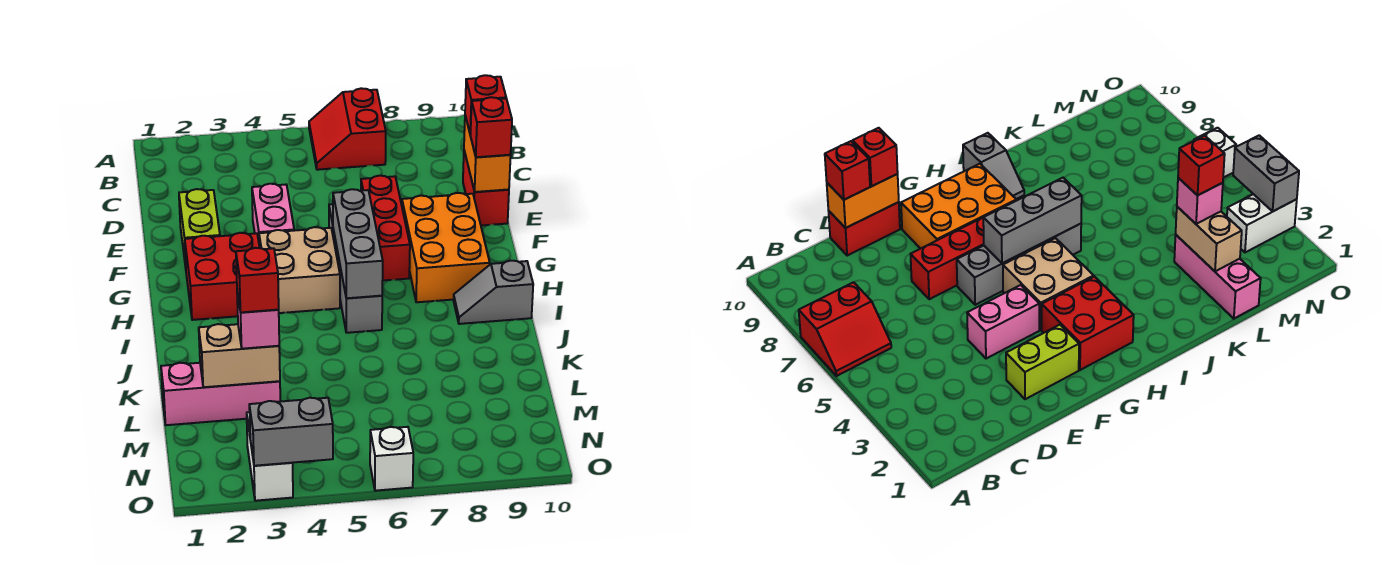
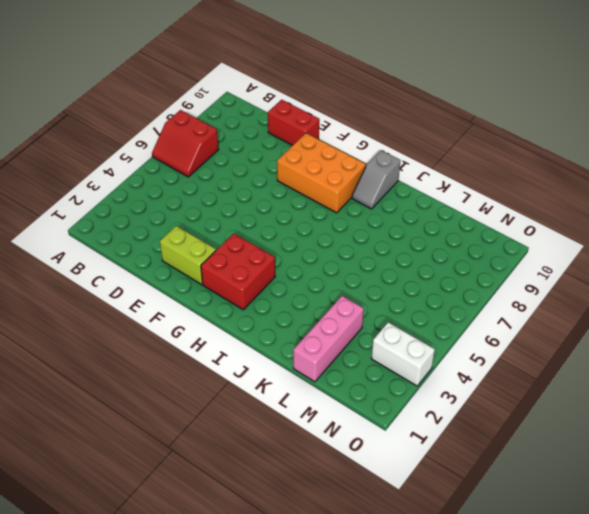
none -> pink 1x2 brick [252,184,294,241]
none -> red 1x3 brick [361,176,410,281]
none -> grey 1x4 brick [329,204,382,333]

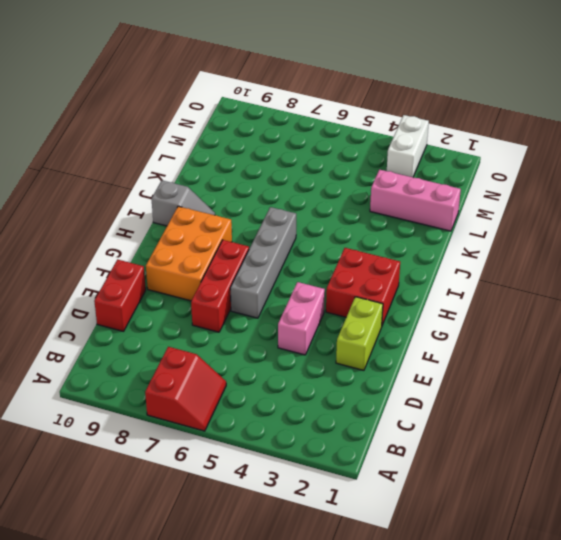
none -> tan 2x2 brick [259,227,340,313]
none -> white 1x1 brick [370,427,413,491]
none -> orange 1x2 brick [464,116,511,192]

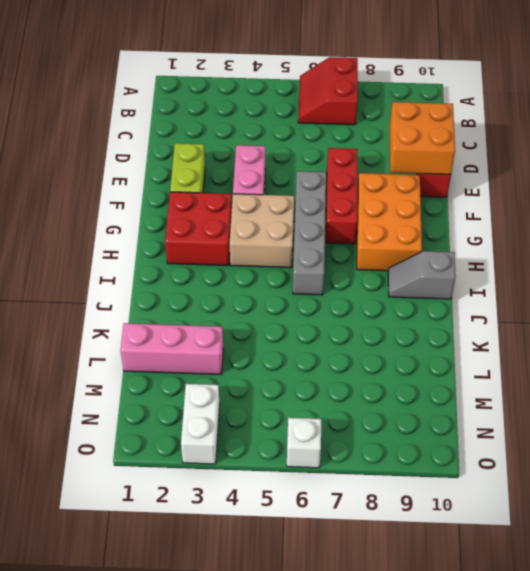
orange 2x2 brick [390,102,455,174] -> orange 1x2 brick [464,116,511,192]
none -> grey 1x3 brick [333,189,383,298]
none -> tan 1x2 brick [199,324,280,387]
none -> grey 1x2 brick [249,398,333,466]

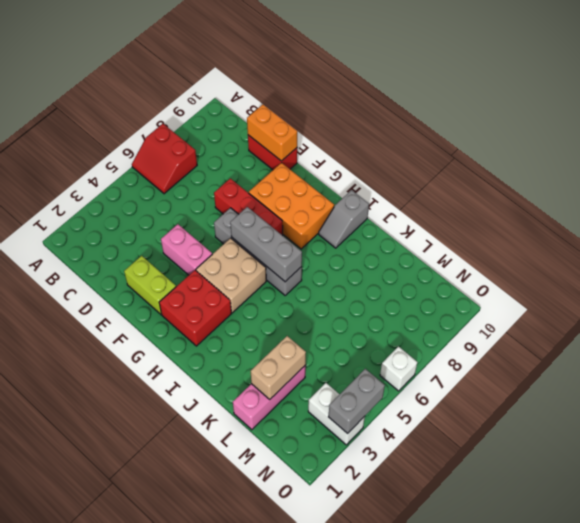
none -> red 1x1 brick [465,75,506,134]
none -> red 1x1 brick [470,97,512,157]
none -> pink 1x1 brick [237,292,279,349]

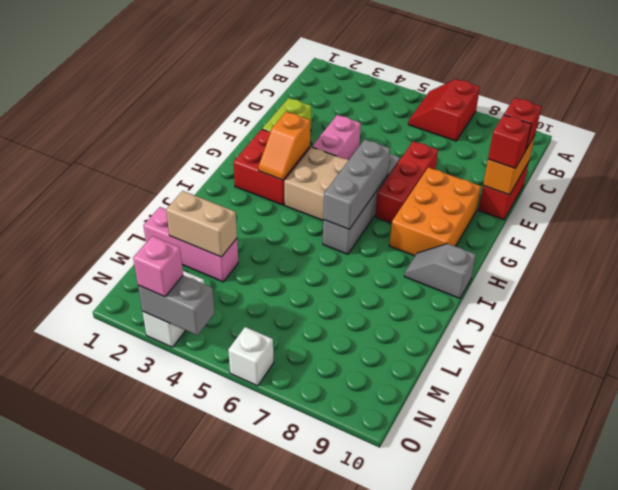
orange 1x2 slope [258,112,310,180] -> none
pink 1x1 brick [133,236,183,297] -> pink 1x1 brick moved to [237,292,279,349]
none -> red 1x1 brick [236,248,279,312]

